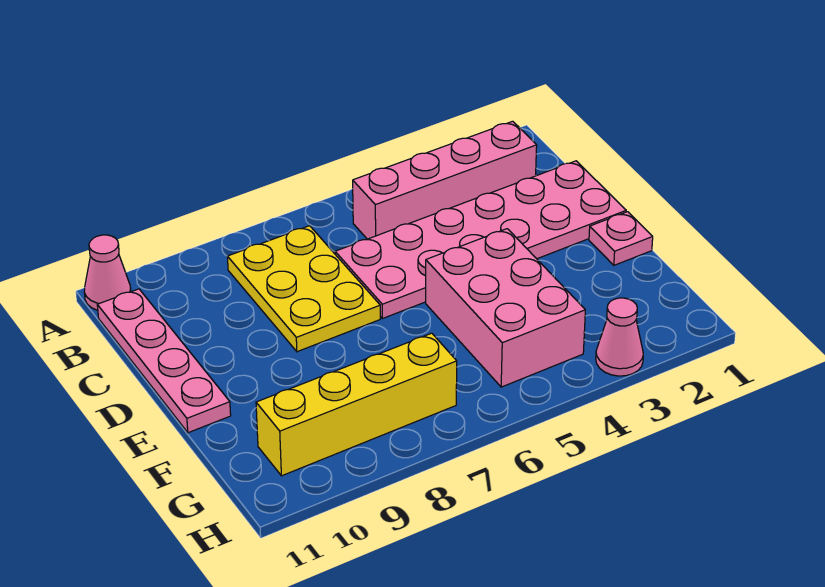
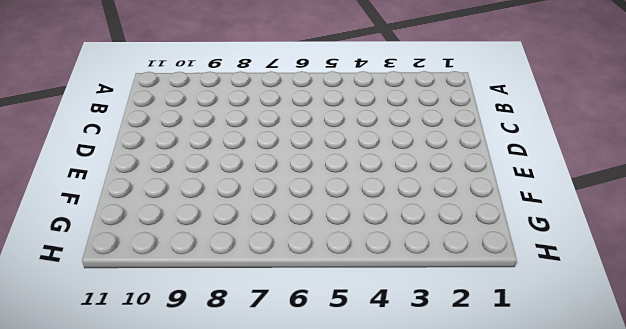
none -> pink 1x1 cone [84,235,131,310]
none -> pink 1x4 brick [353,121,537,239]

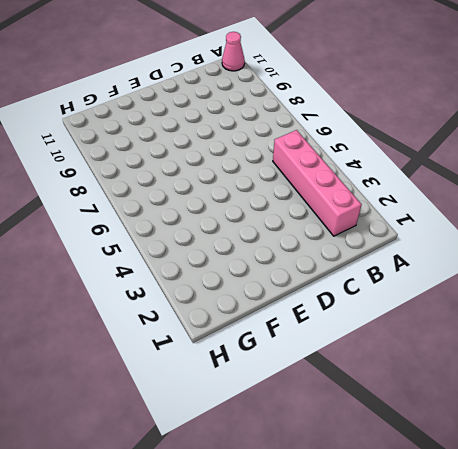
none -> yellow 2x3 plate [227,226,380,352]
none -> pink 1x4 plate [97,289,231,433]

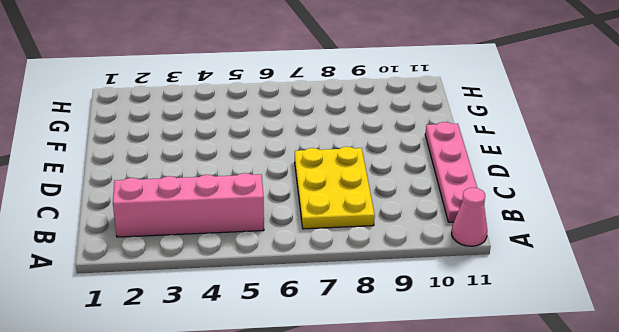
none -> pink 2x6 plate [335,161,626,319]
none -> pink 1x1 plate [589,212,653,265]

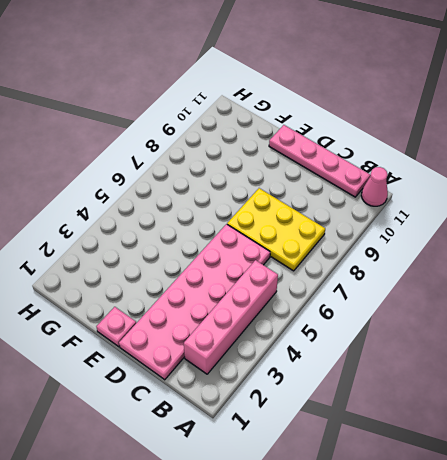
none -> pink 2x3 brick [426,229,585,387]
none -> yellow 1x4 brick [256,333,457,476]

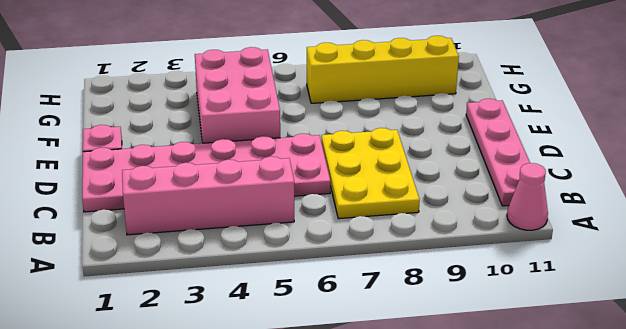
none -> pink 1x1 cone [596,298,643,376]

